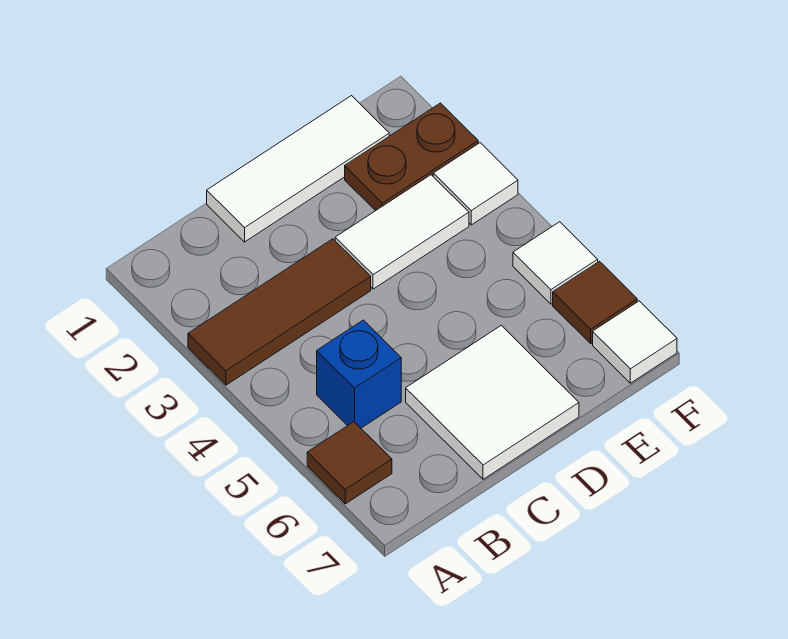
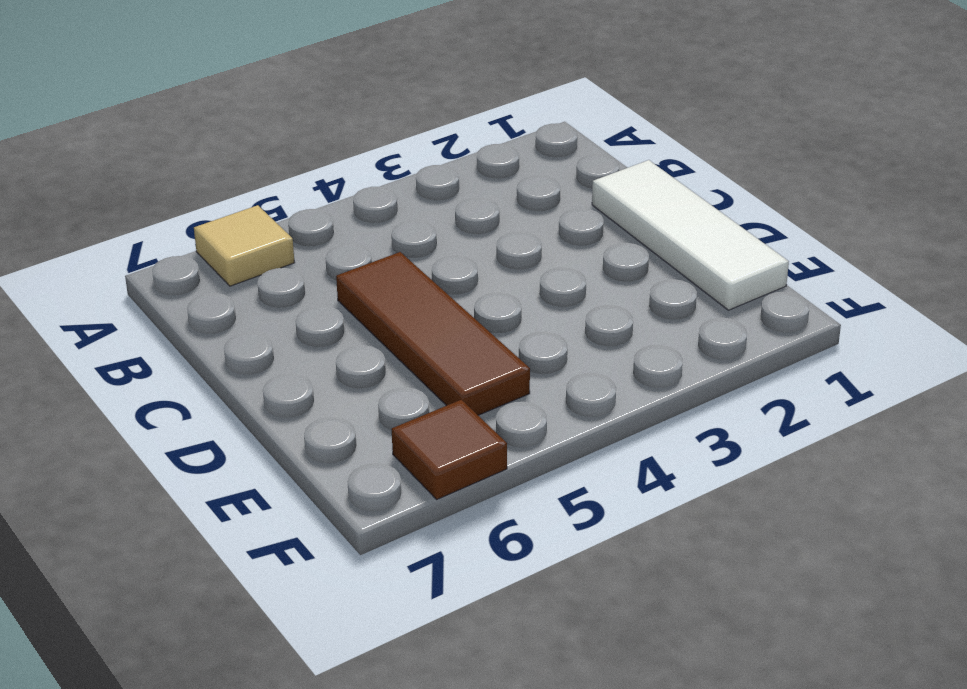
tan 1x1 tile [194,205,295,286] -> brown 1x1 tile [307,422,392,504]
brown 1x3 tile [336,252,530,415] -> brown 1x3 tile moved to [188,239,371,385]
none -> blue 1x1 brick [317,320,401,428]
none -> white 2x2 tile [406,325,579,479]

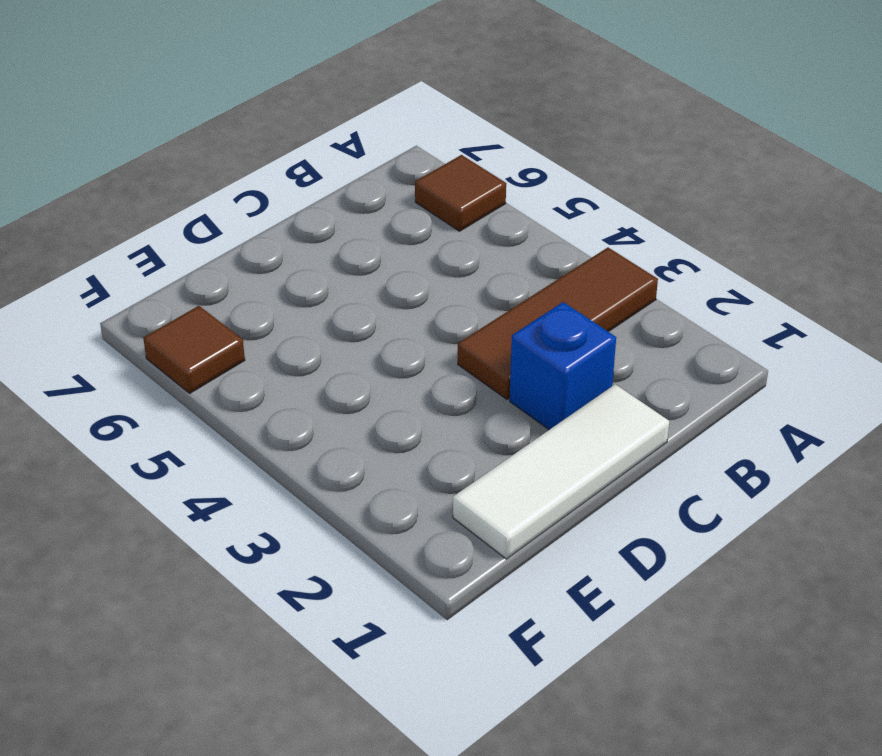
blue 1x1 brick [510,302,616,430] -> blue 1x1 brick moved to [317,320,401,428]
none -> white 2x2 tile [406,325,579,479]
none -> white 1x2 tile [335,175,469,289]

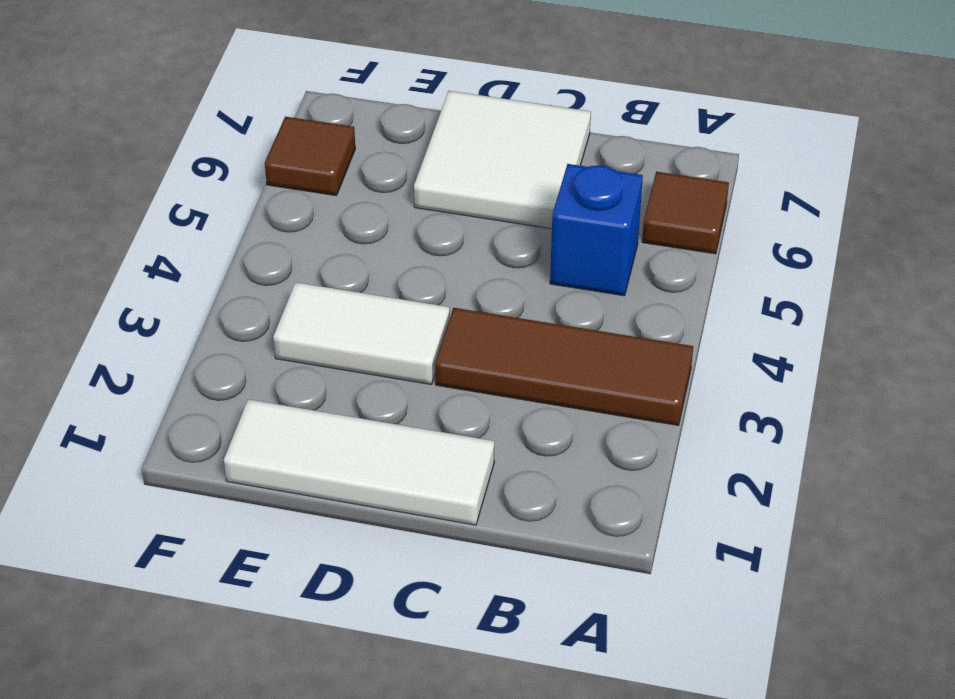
none -> brown 1x2 plate [345,103,478,211]
none -> white 1x1 tile [433,143,518,225]

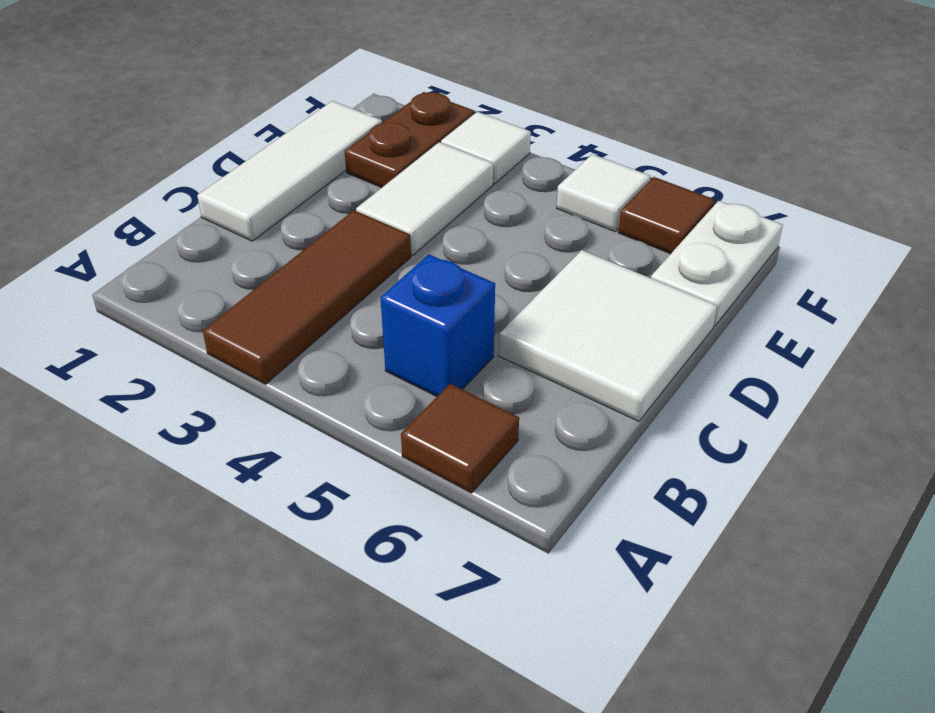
white 1x2 plate [651,201,783,326] -> white 1x1 tile [593,301,677,383]

